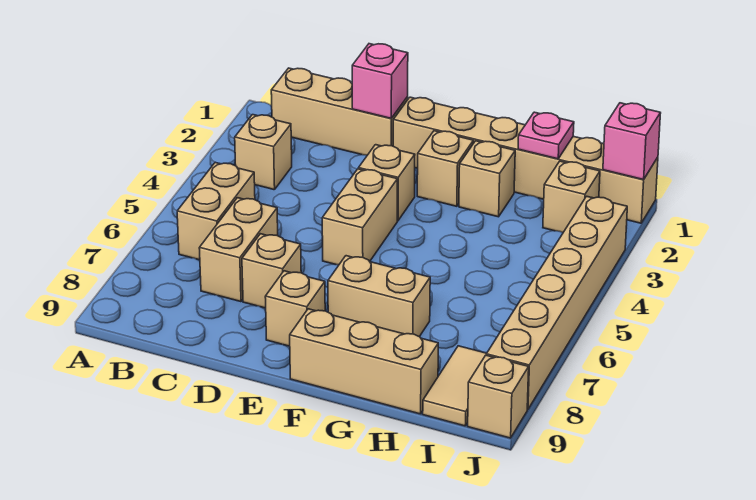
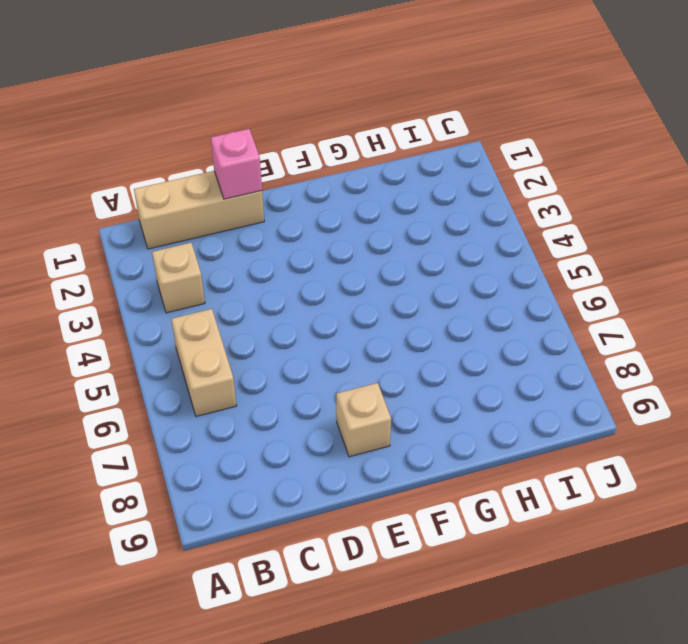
none -> tan 1x2 brick [199,198,278,302]
none -> tan 1x1 brick [242,234,301,308]
none -> tan 1x6 brick [393,97,658,223]

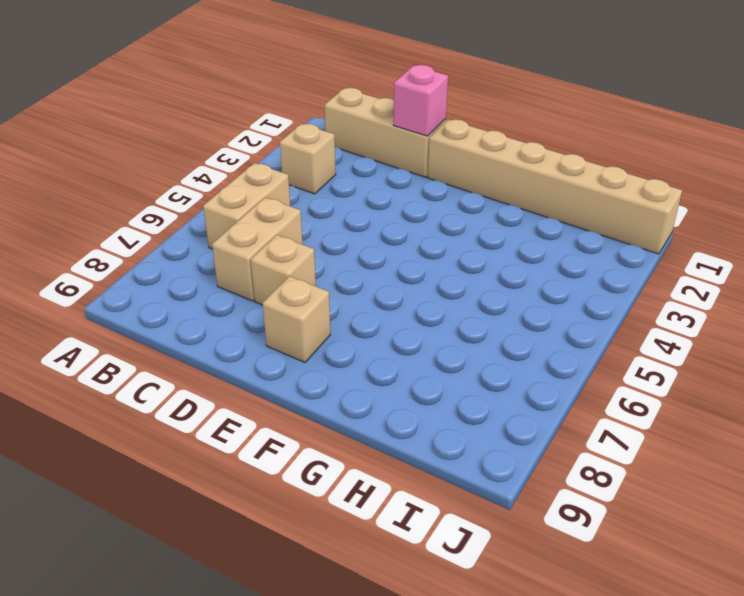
none -> tan 1x1 brick [358,145,415,221]
none -> tan 1x2 brick [322,169,398,265]
none -> tan 1x1 brick [417,131,473,206]

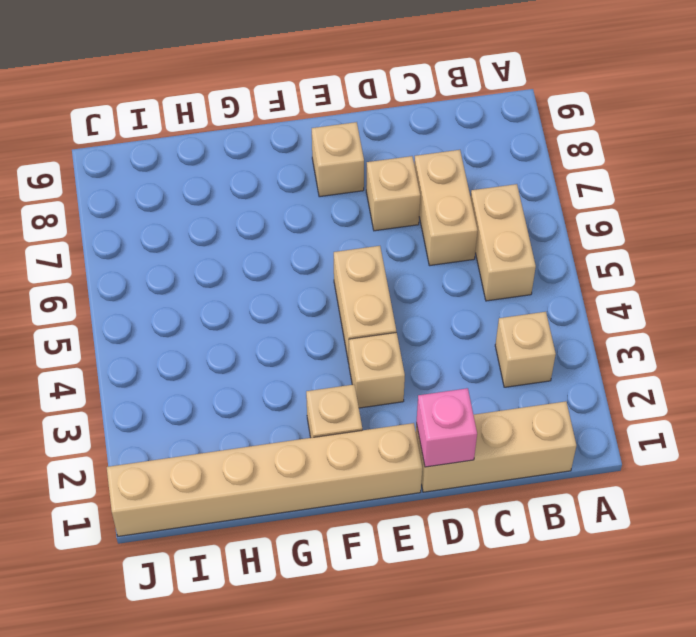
none -> tan 1x2 brick [328,256,430,337]
none -> tan 1x3 brick [290,309,438,414]
none -> tan 1x1 brick [459,141,515,217]

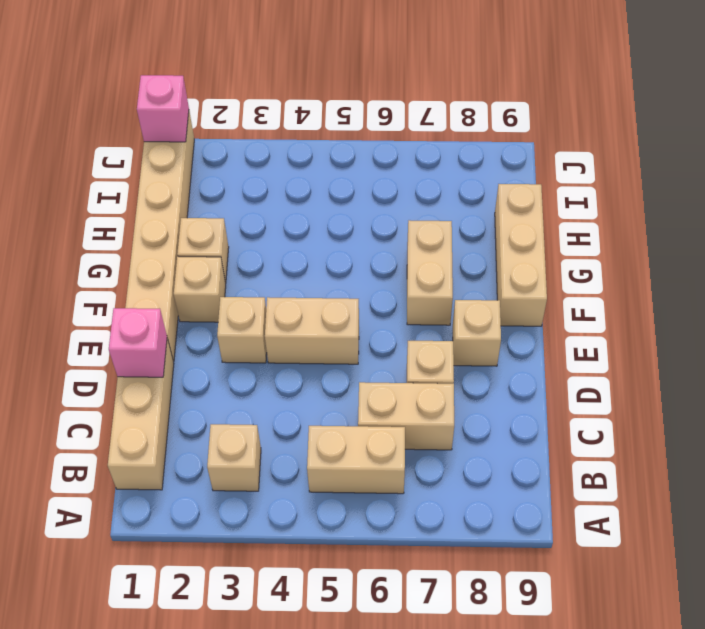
none -> tan 1x1 brick [543,161,600,233]
none -> tan 1x2 tile [423,346,487,426]
none -> tan 1x6 brick [486,196,627,409]

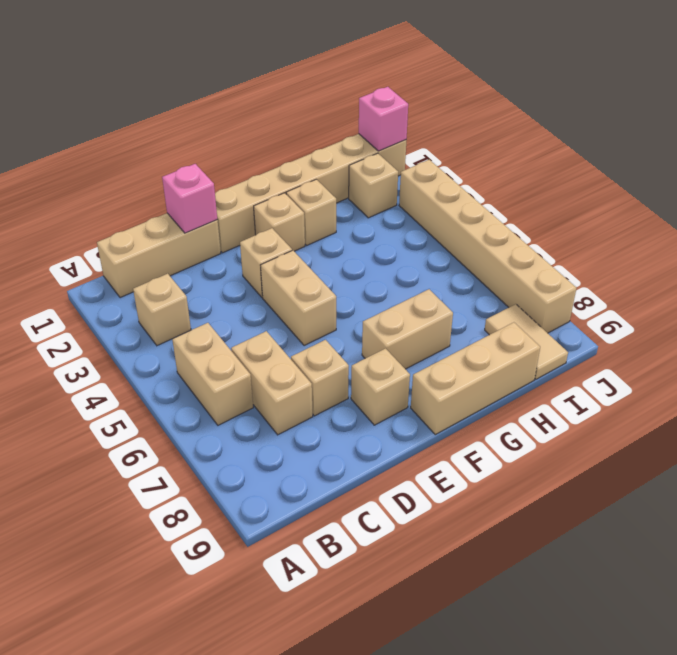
none -> tan 1x1 brick [468,355,529,438]
none -> pink 1x1 plate [518,112,574,159]

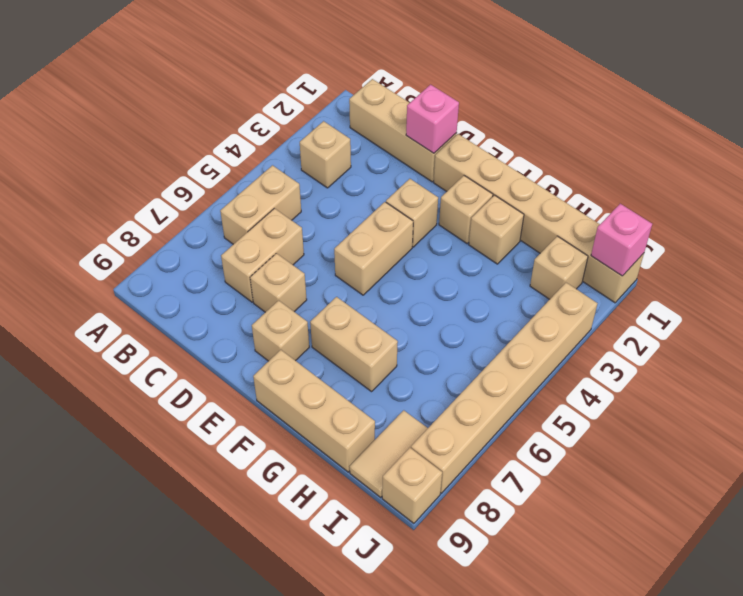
none -> pink 1x1 plate [518,112,574,159]

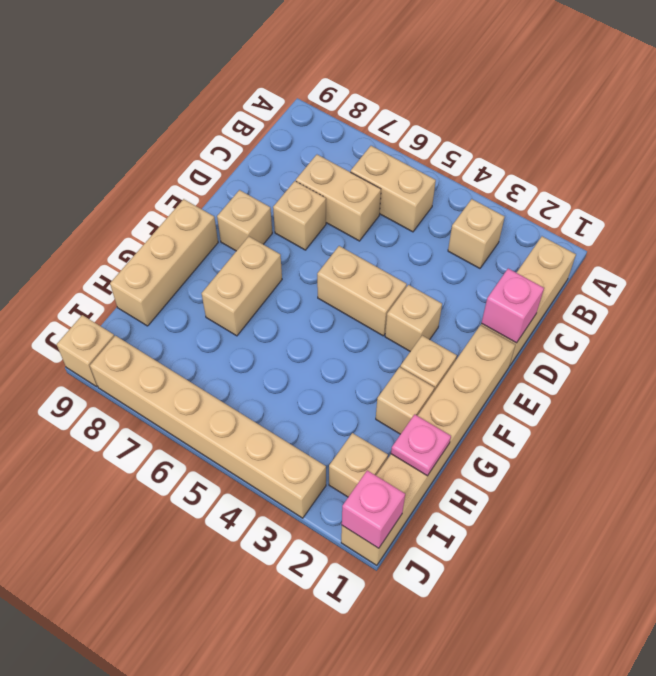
none -> tan 1x2 tile [423,346,487,426]

